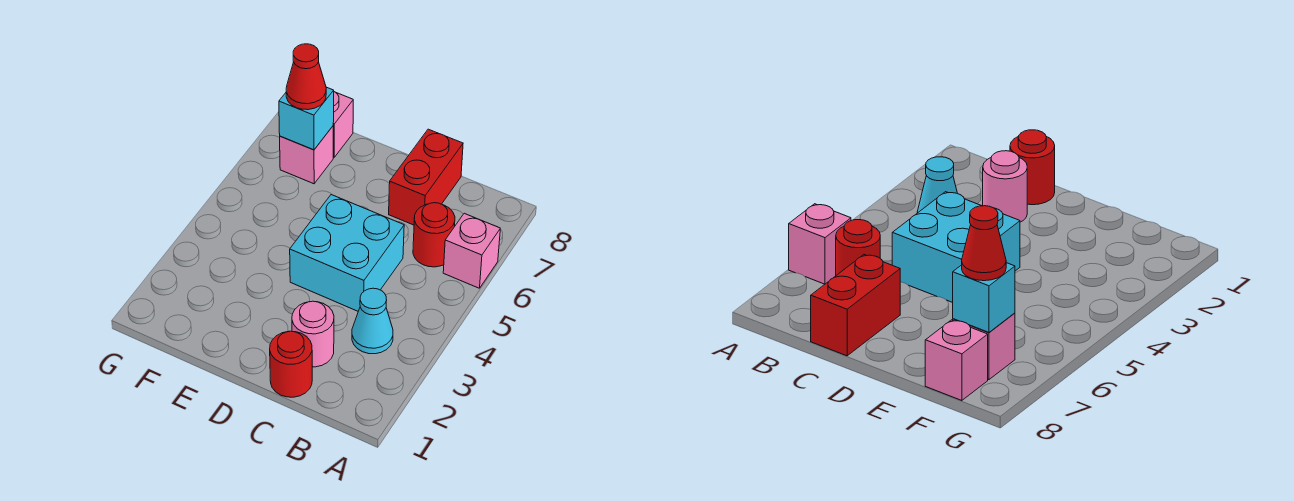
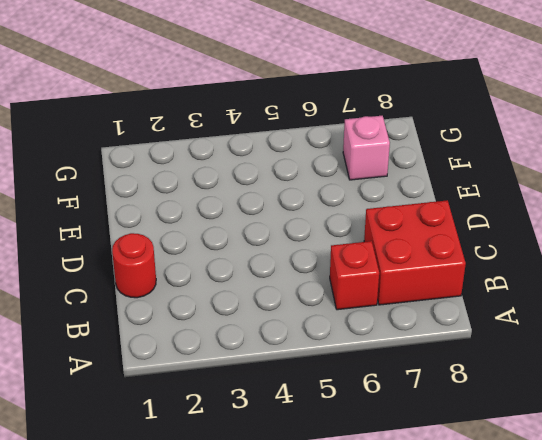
red 1x1 brick [330,241,379,310] -> red 1x1 round brick [413,203,455,267]
red 2x2 brick [364,200,466,305] -> red 1x2 brick [389,129,463,225]
none -> pink 1x1 brick [443,213,500,288]
none -> cyan 1x1 cone [352,288,393,354]

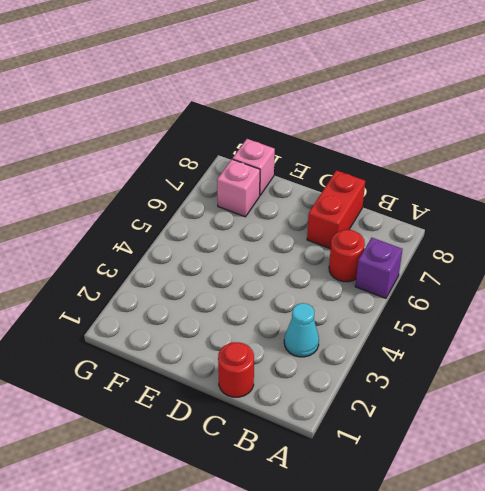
purple 1x1 brick [355,238,403,298] -> pink 1x1 brick [443,213,500,288]
none -> pink 1x1 round brick [292,301,334,367]
none -> cyan 2x2 brick [290,195,404,311]

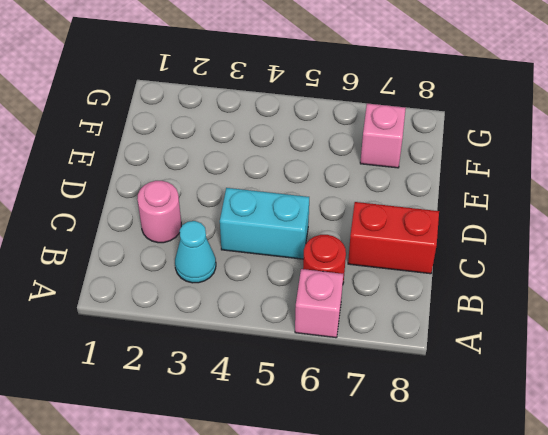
cyan 1x2 brick [220,188,309,259] -> cyan 2x2 brick [290,195,404,311]
none -> red 1x1 round brick [270,331,312,397]
none -> pink 1x1 brick [333,92,353,157]

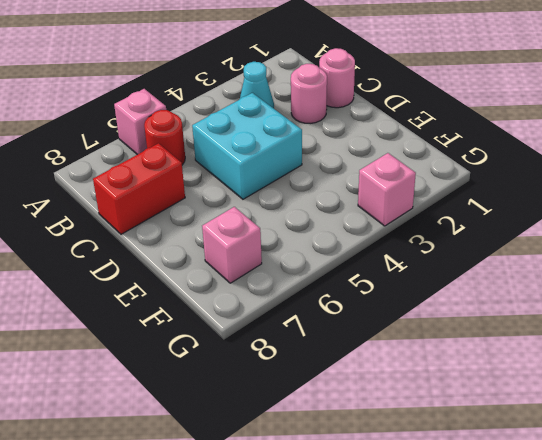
pink 1x1 round brick [319,48,355,108] -> red 1x1 round brick [270,331,312,397]
pink 1x1 brick [358,153,416,226] -> pink 1x1 brick moved to [333,92,353,157]
none -> cyan 1x1 brick [279,87,334,150]
none -> red 1x1 cone [286,44,326,110]

